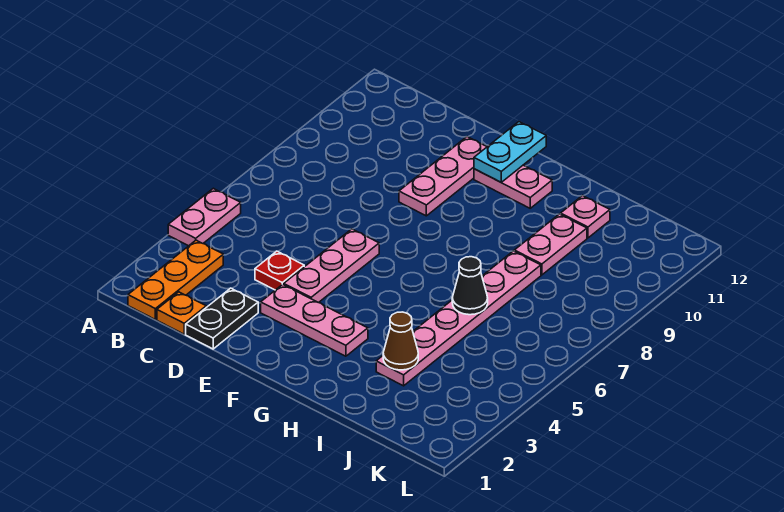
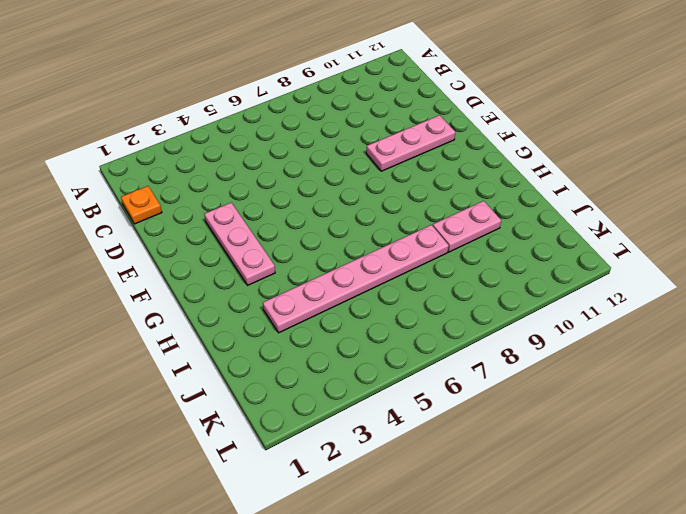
none -> pink 1x2 plate [168,188,241,246]
none -> orange 1x3 plate [128,240,223,319]
none -> black 1x2 plate [186,288,258,349]

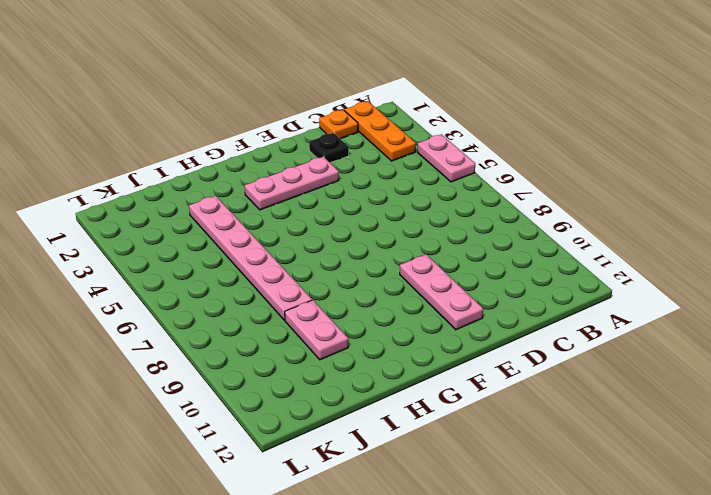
black 1x1 plate [309,133,349,163] -> black 1x2 plate [186,288,258,349]
none -> red 1x1 plate [255,251,305,290]
none -> pink 1x3 plate [284,229,379,303]
none -> pink 1x2 plate [474,165,552,208]

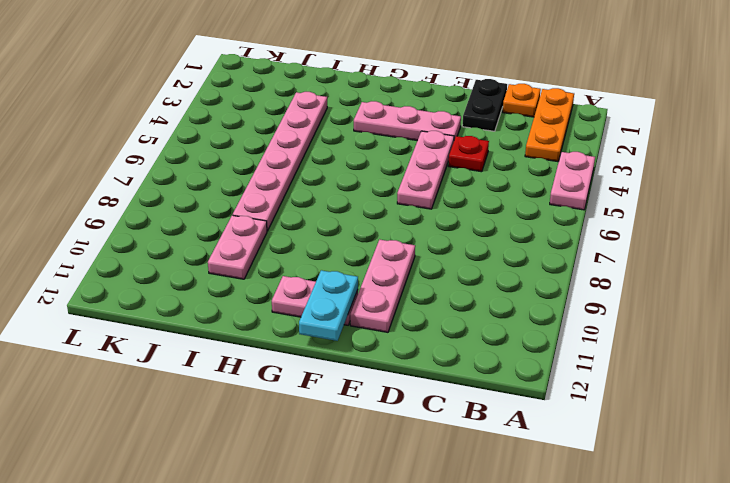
none -> pink 1x1 plate [561,196,610,238]
none -> brown 1x1 cone [383,312,418,370]
none -> black 1x1 cone [452,257,488,315]

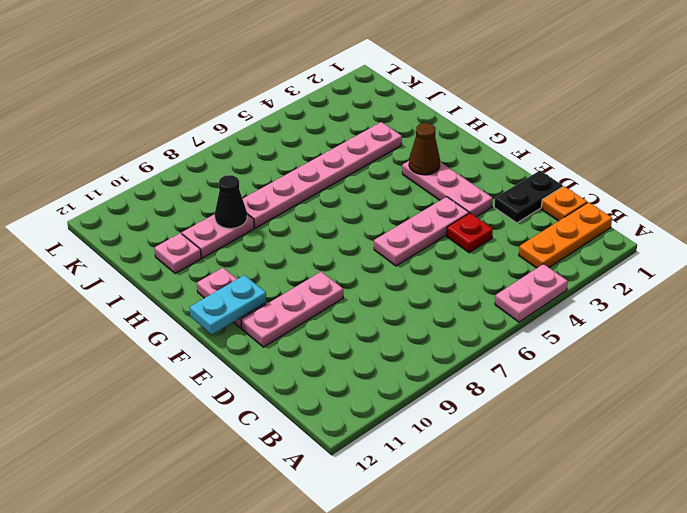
brown 1x1 cone [409,123,440,175] -> brown 1x1 cone moved to [383,312,418,370]
black 1x1 cone [215,175,247,229] -> black 1x1 cone moved to [452,257,488,315]

